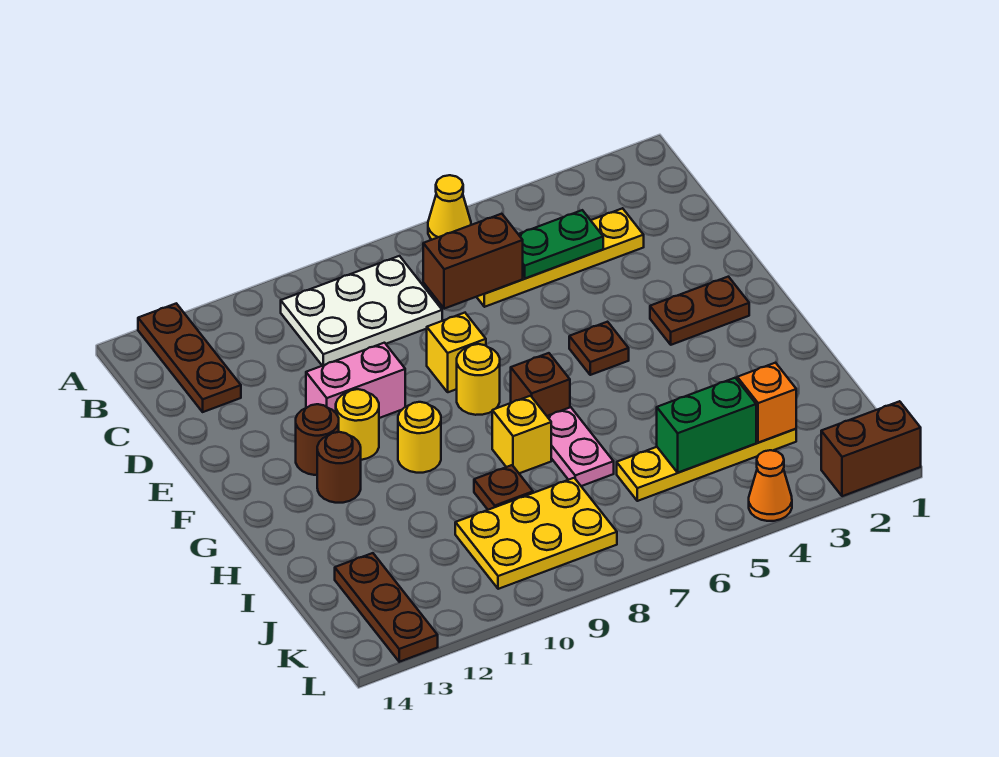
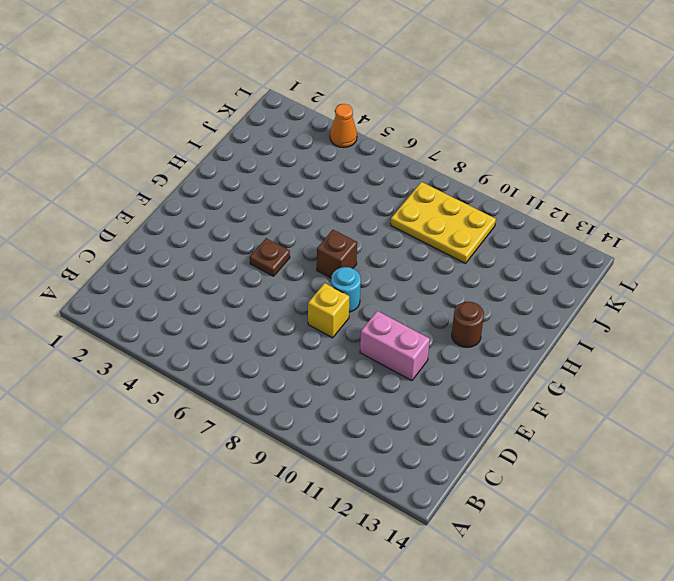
cyan 1x1 round brick [331,267,361,312] -> yellow 1x1 round brick [457,344,500,415]
none -> yellow 1x1 cone [428,175,471,240]
none -> brown 1x3 plate [138,303,241,412]
none -> white 2x3 plate [281,256,442,366]

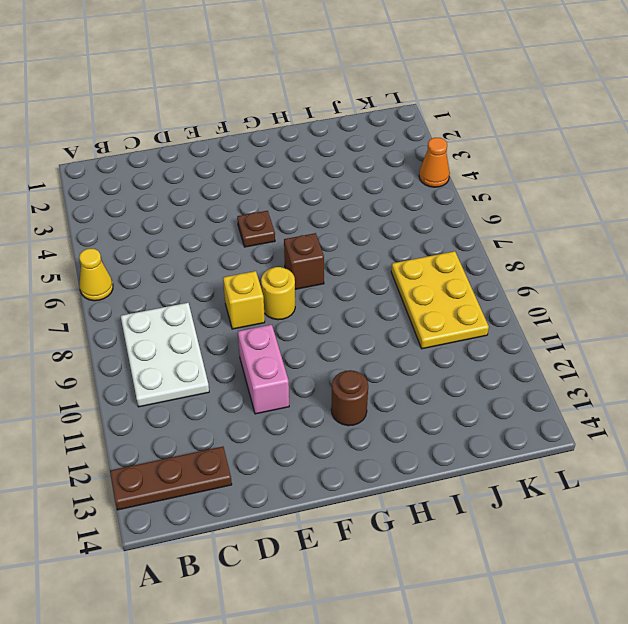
none -> yellow 1x4 plate [477,208,644,307]
none -> brown 1x2 plate [650,277,749,345]
none -> yellow 1x1 round brick [336,389,379,460]

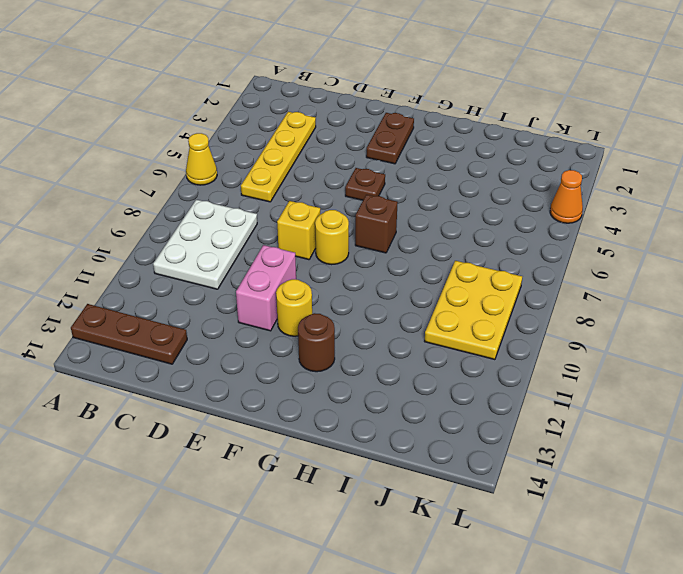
none -> brown 1x1 round brick [296,404,339,475]
none -> yellow 1x1 round brick [398,402,441,473]
none -> pink 1x2 plate [547,407,614,486]

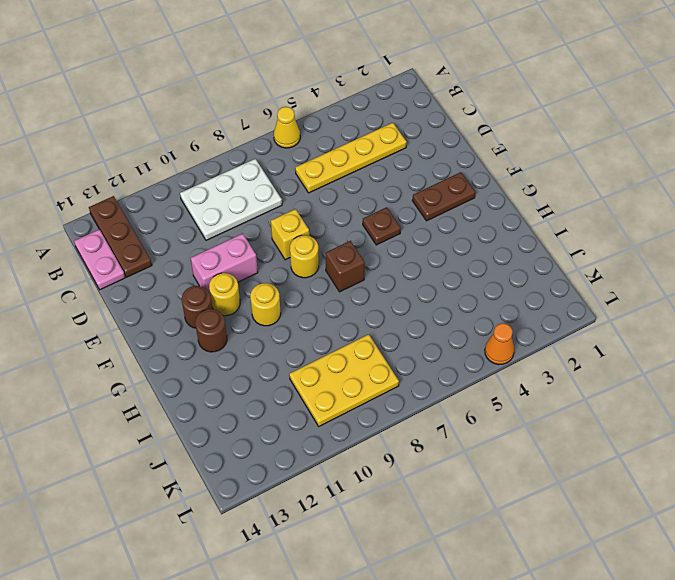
pink 1x2 plate [74,229,125,290] -> pink 1x2 plate moved to [547,407,614,486]
none -> yellow 1x1 brick [492,396,551,473]
none -> brown 1x1 plate [474,465,533,510]
none -> yellow 1x4 plate [617,429,796,501]

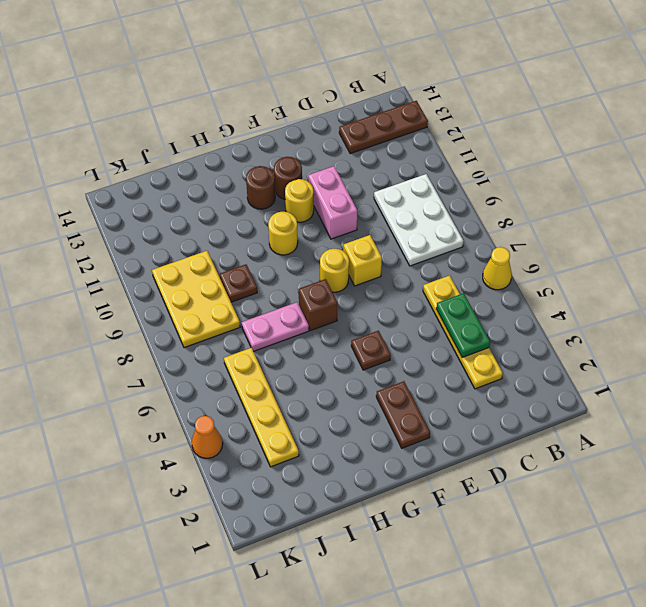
none -> yellow 1x1 brick [492,396,551,473]
none -> brown 1x3 plate [335,553,438,662]
none -> brown 1x2 brick [821,401,921,496]

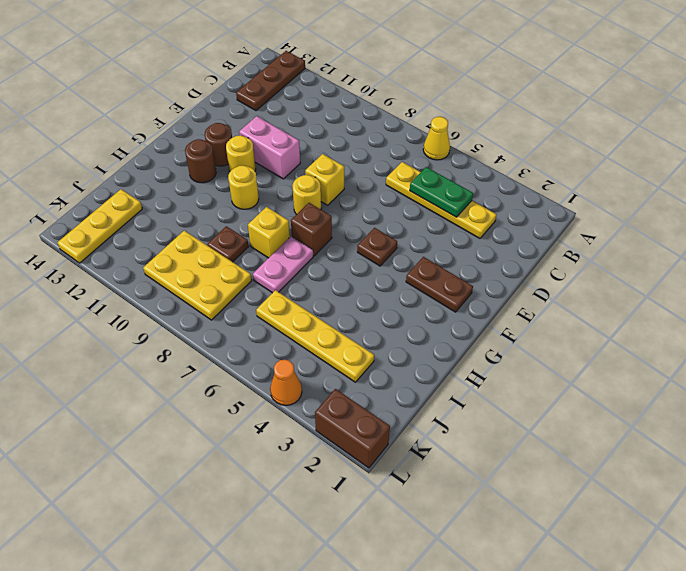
yellow 1x3 plate [57,189,142,263] -> brown 1x3 plate [335,553,438,662]
none -> white 2x3 plate [281,256,442,366]
none -> brown 1x2 brick [423,214,523,309]
none -> orange 1x1 brick [737,363,796,443]

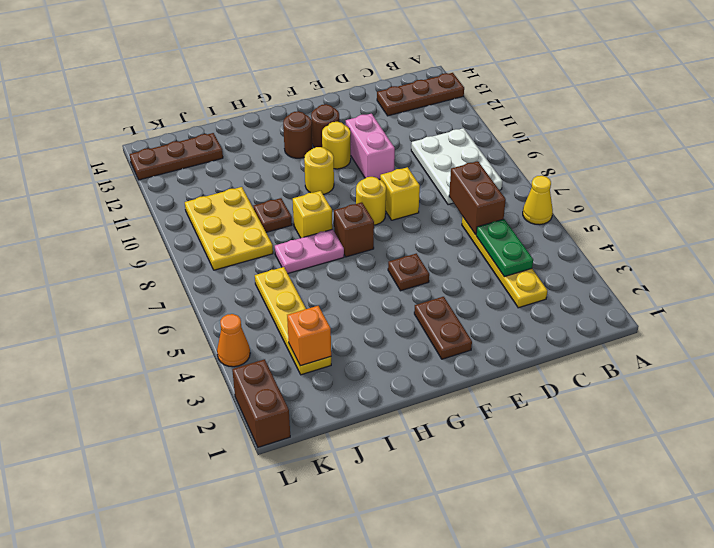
none -> green 1x2 brick [657,378,756,472]

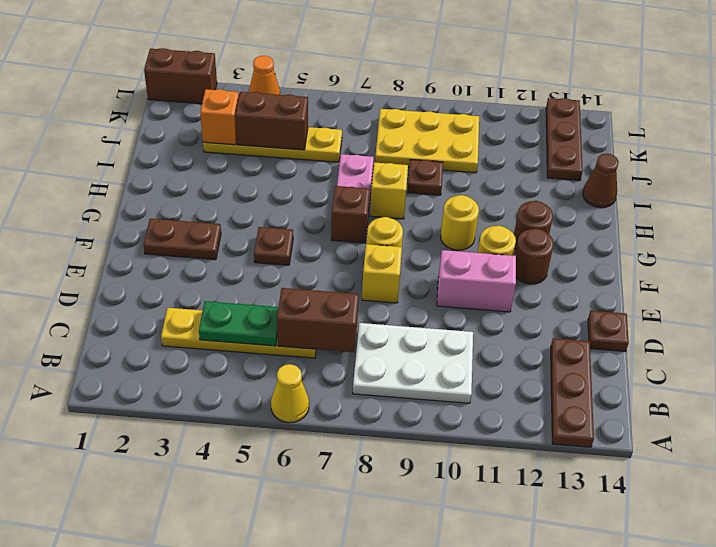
brown 1x1 plate [588,311,629,352] -> none
brown 1x1 cone [583,154,619,208] -> none
brown 1x2 brick [235,92,308,150] -> green 1x2 brick [657,378,756,472]

